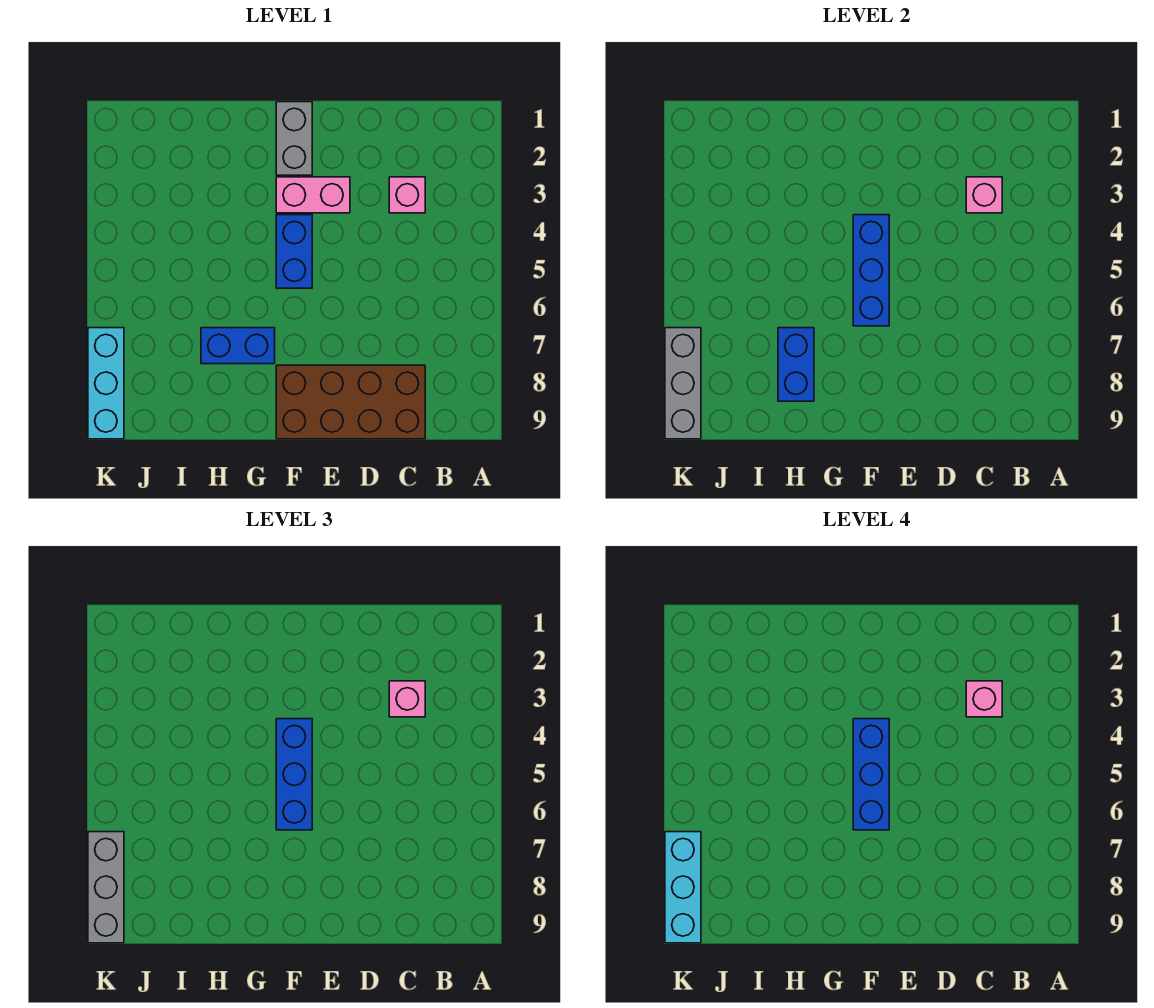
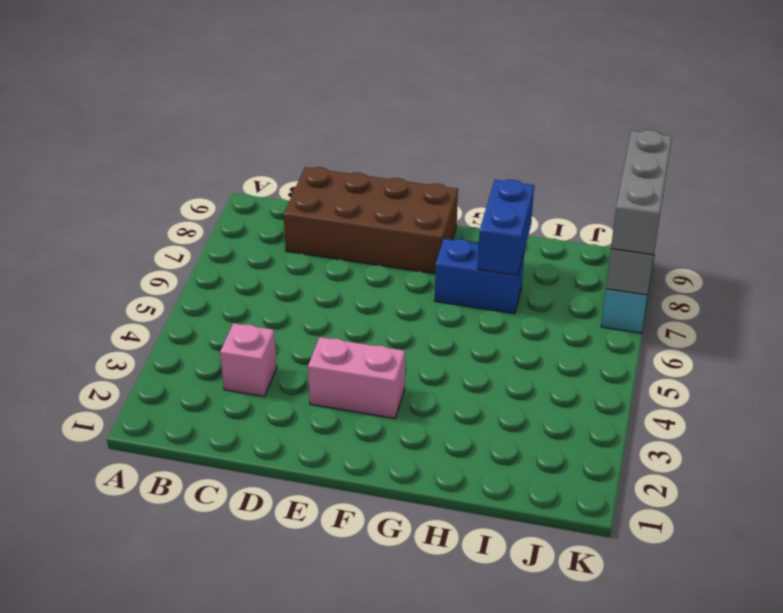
none -> grey 1x2 brick [276,102,312,175]
none -> blue 1x2 brick [276,215,312,288]
none -> pink 1x1 brick [966,177,1002,213]

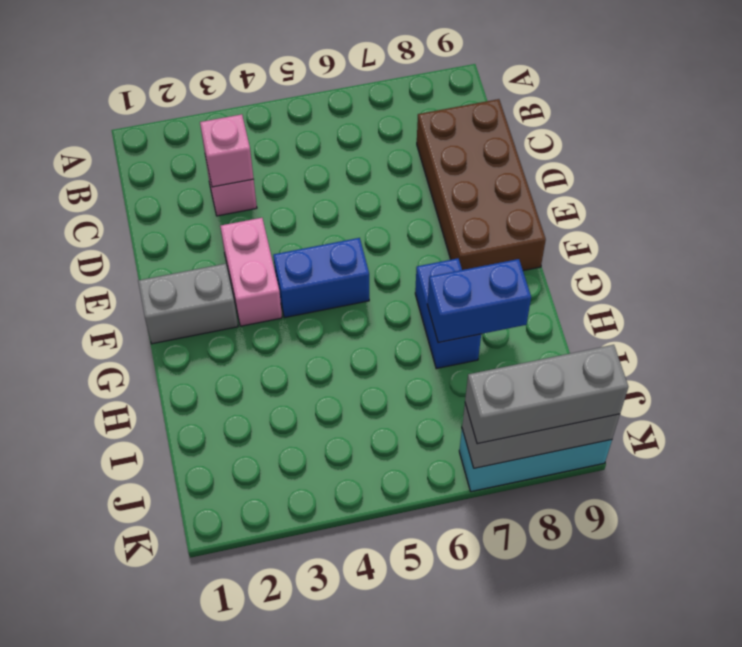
none -> blue 1x3 brick [853,215,889,326]
none -> pink 1x1 brick [389,681,425,717]
none -> blue 1x3 brick [276,719,312,830]

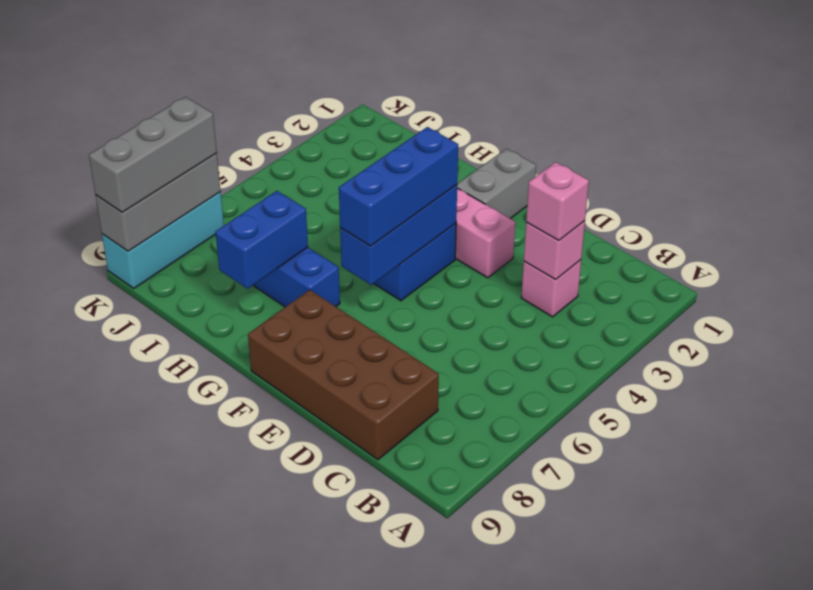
none -> pink 1x1 brick [966,681,1002,717]
none -> blue 1x3 brick [853,719,889,830]
none -> cyan 1x3 brick [665,832,701,943]

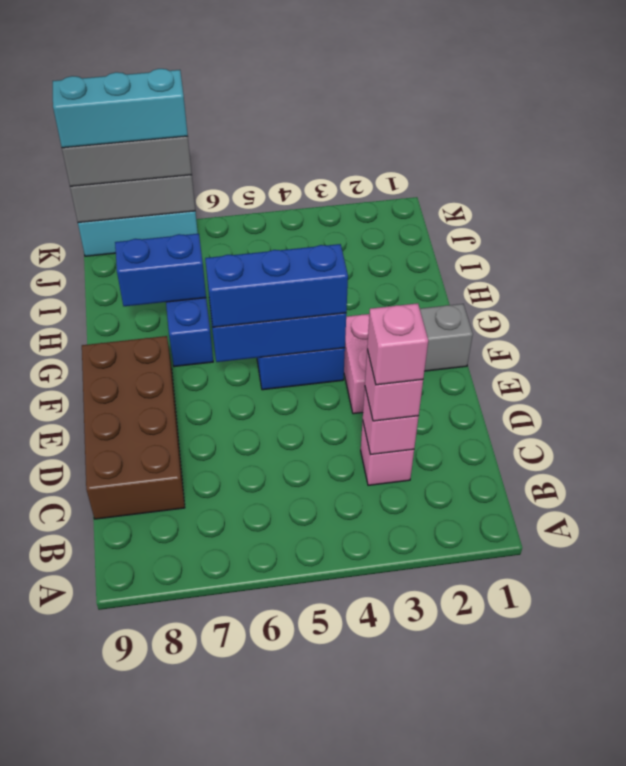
none -> blue 1x3 brick [853,719,889,830]

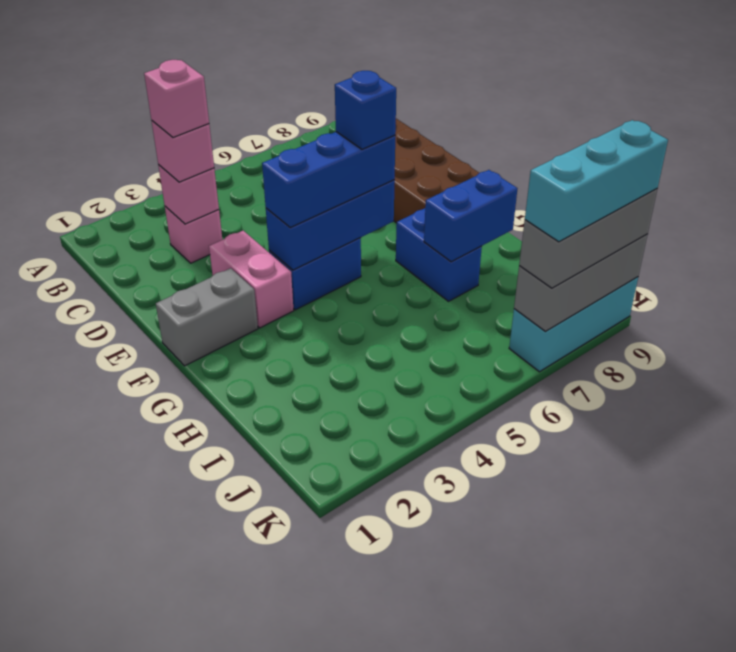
blue 1x1 brick [335,71,396,149] -> blue 1x3 brick [853,719,889,830]

